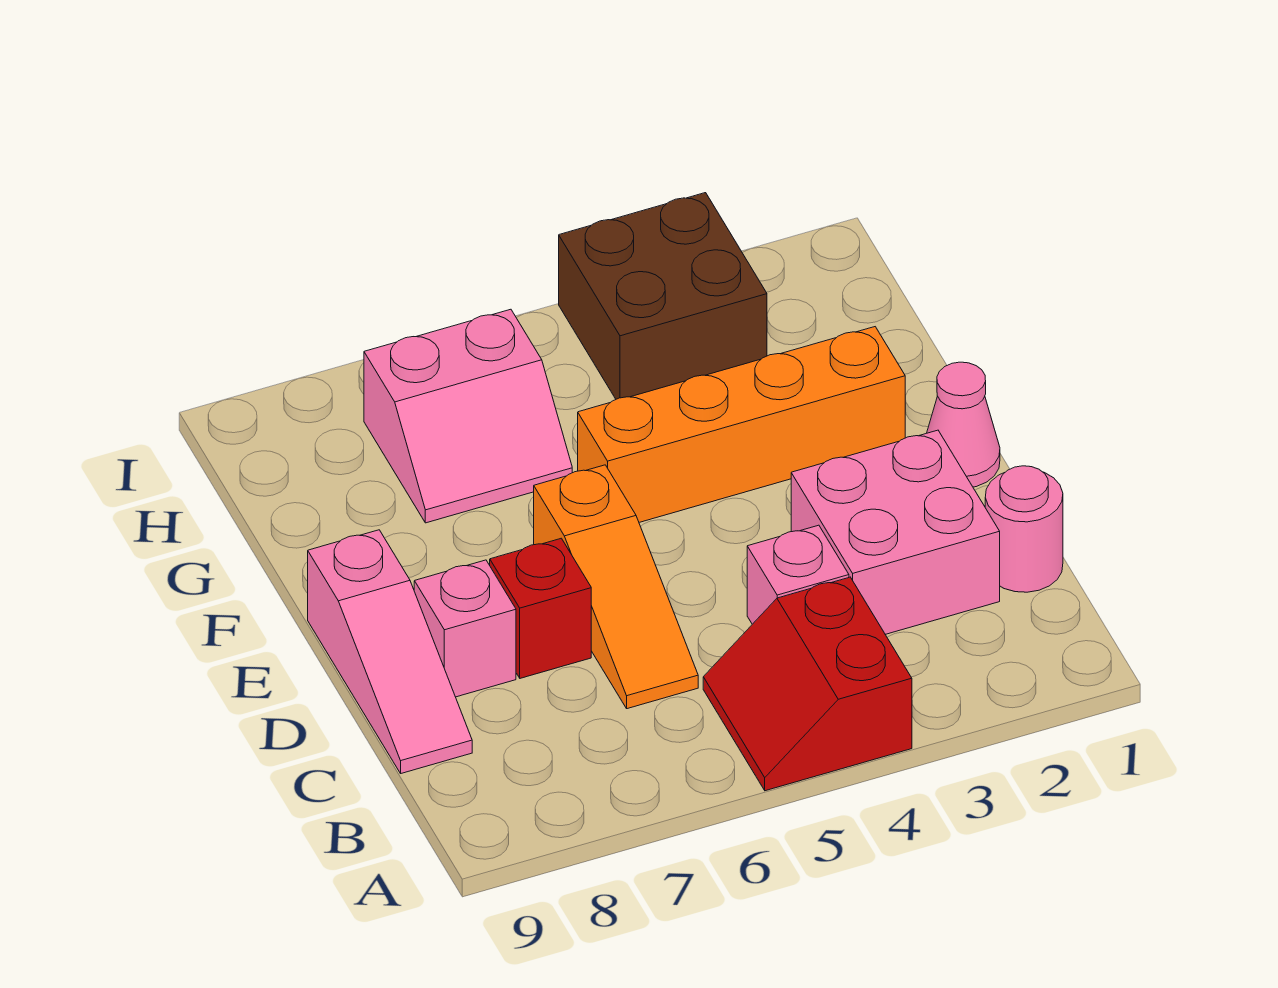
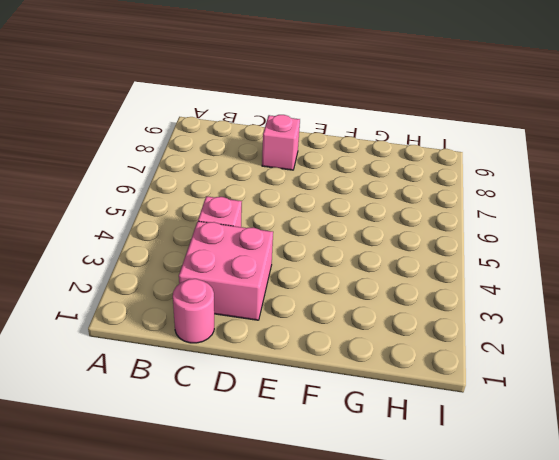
none -> red 2x2 slope [703,577,912,791]
none -> orange 1x3 slope [534,465,698,709]
none -> pink 1x3 slope [308,530,472,773]

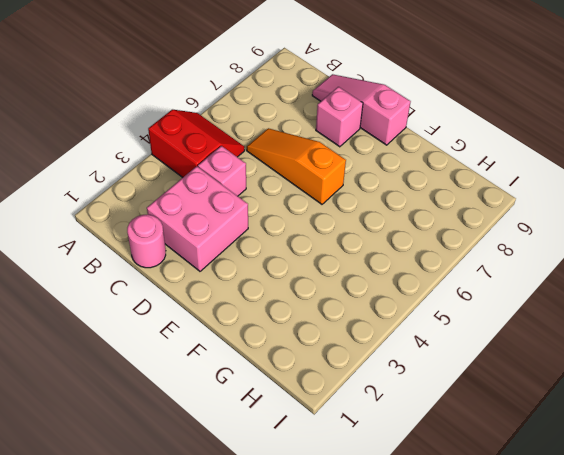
none -> red 1x1 brick [490,538,591,678]
none -> pink 1x1 cone [927,362,1000,487]
none -> orange 1x4 brick [578,327,905,522]

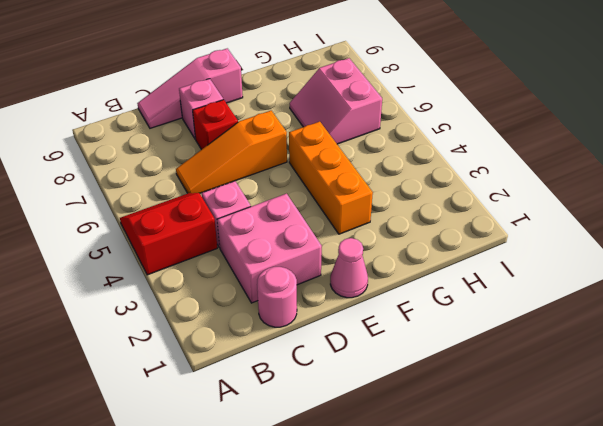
orange 1x3 brick [289,122,373,234] -> orange 1x4 brick [578,327,905,522]
none -> brown 2x2 brick [559,193,767,399]

